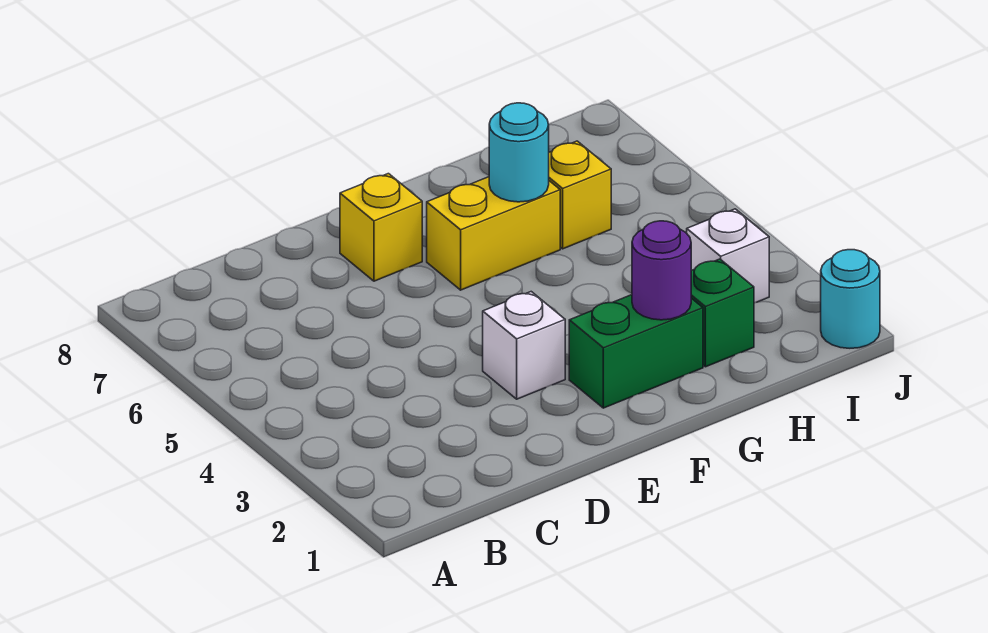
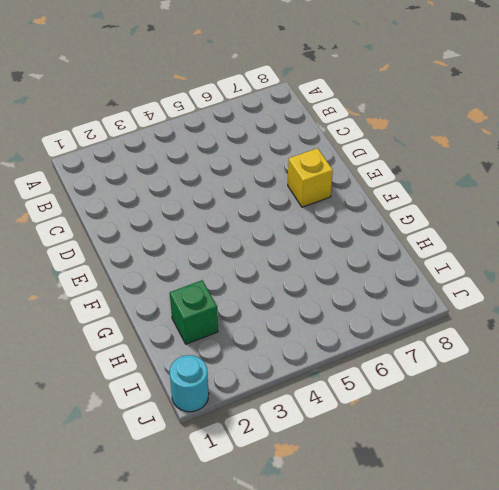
none -> white 1x1 brick [483,292,565,399]
none -> green 1x2 brick [569,295,703,408]

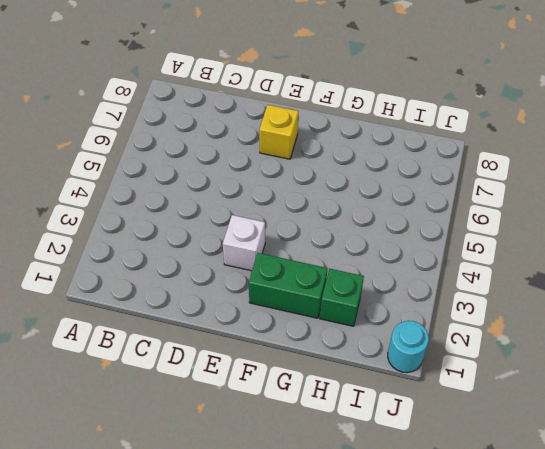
none -> yellow 1x2 brick [427,177,560,290]
none -> yellow 1x1 brick [549,141,611,249]

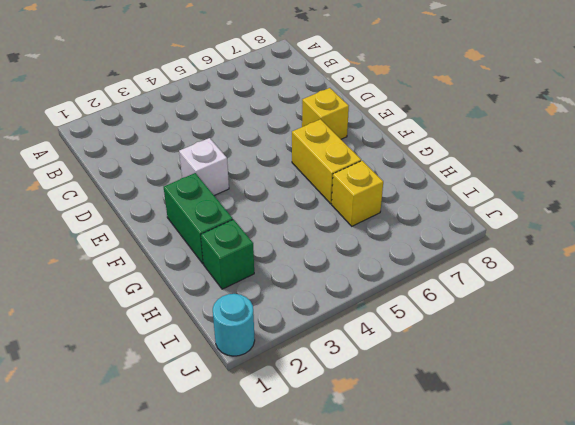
none -> white 1x1 brick [687,209,769,303]
none -> purple 1x1 round brick [632,221,691,320]

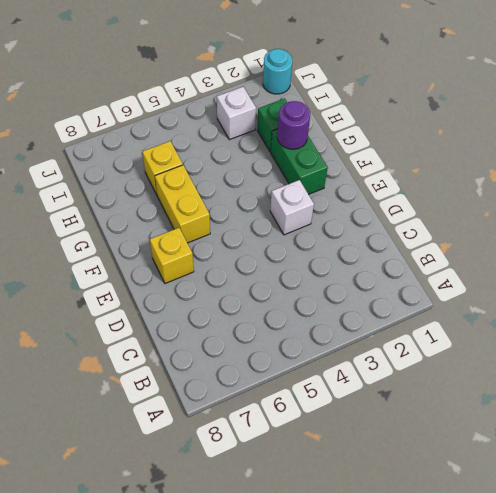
none -> cyan 1x1 round brick [489,103,549,202]

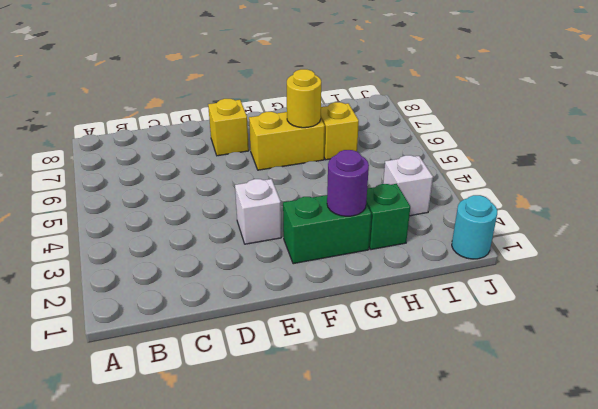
yellow 1x1 round brick [287,69,321,128] -> cyan 1x1 round brick [489,103,549,202]

